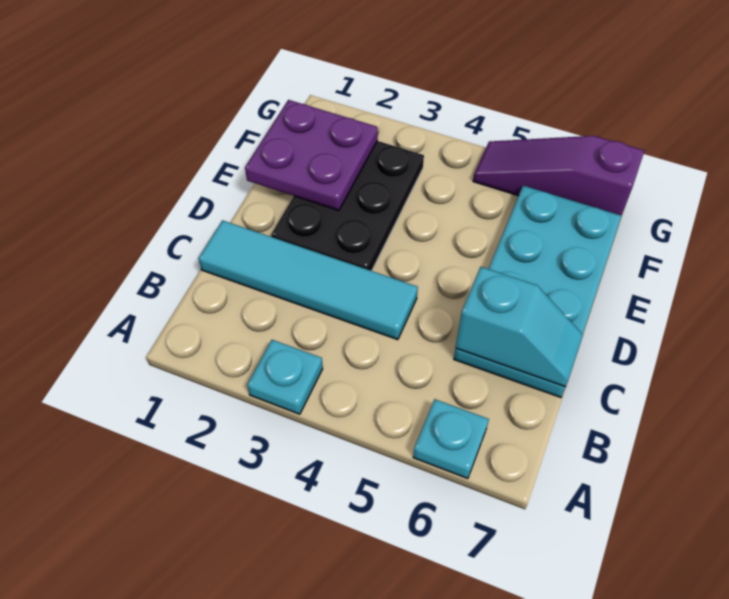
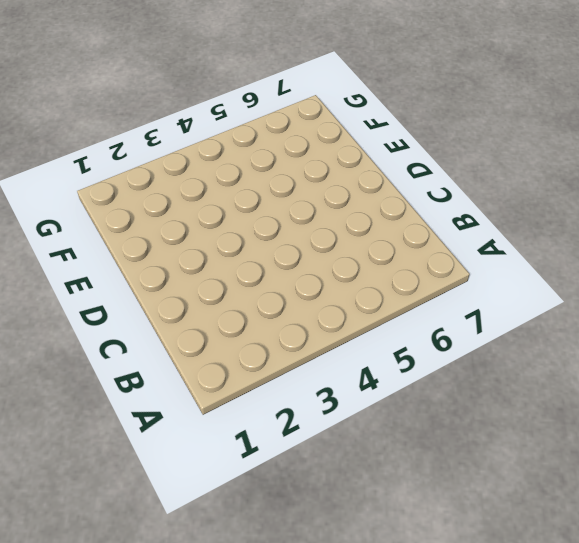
none -> cyan 1x1 plate [247,340,323,414]
none -> cyan 1x1 plate [413,399,489,479]

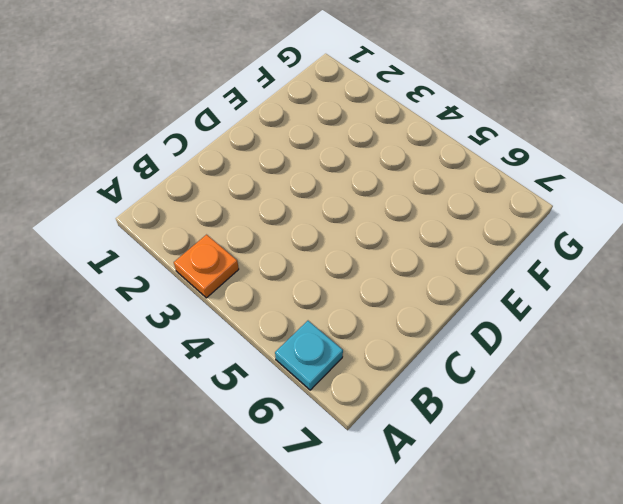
orange 1x1 plate [174,235,239,298] -> cyan 1x1 plate [247,340,323,414]
none -> cyan 1x4 tile [198,220,418,340]
none -> cyan 2x4 plate [454,186,621,397]

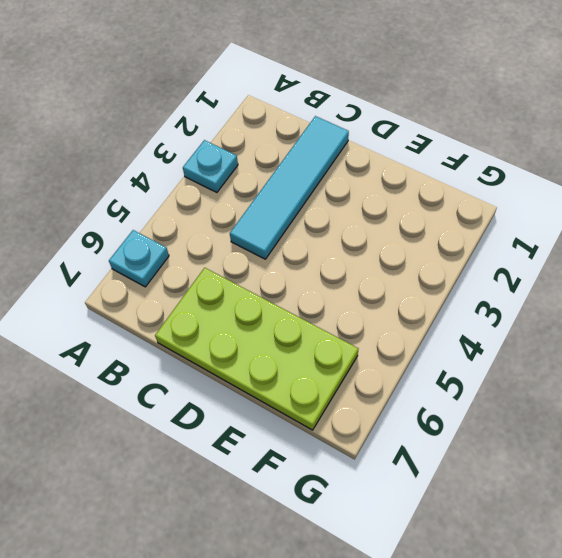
lime 2x4 plate [155,268,358,430] -> cyan 2x4 plate [454,186,621,397]
none -> black 2x3 plate [271,141,424,271]
none -> purple 1x3 slope [473,136,644,216]

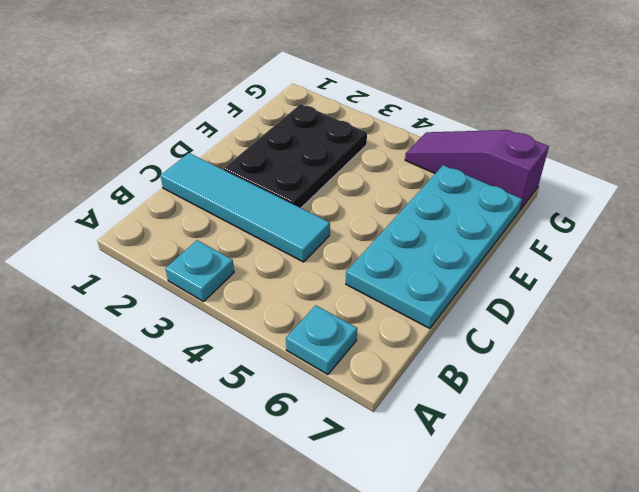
none -> cyan 1x2 slope [456,267,583,387]
none -> purple 2x2 plate [245,100,378,211]

